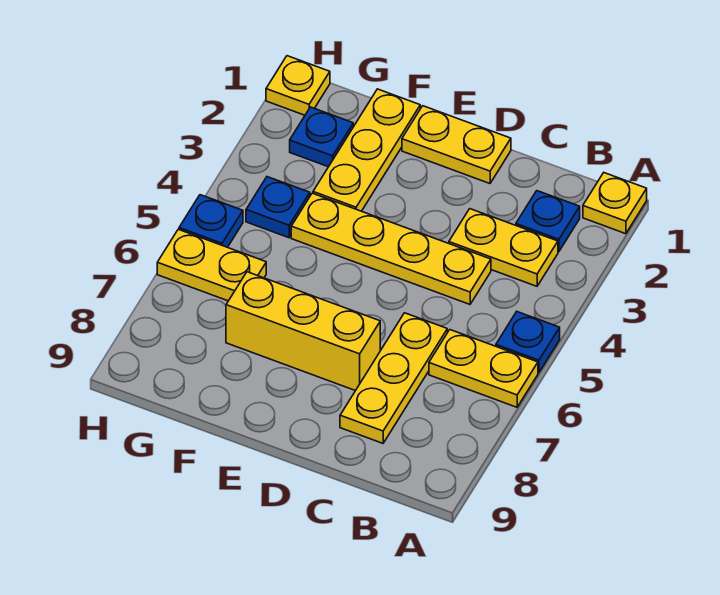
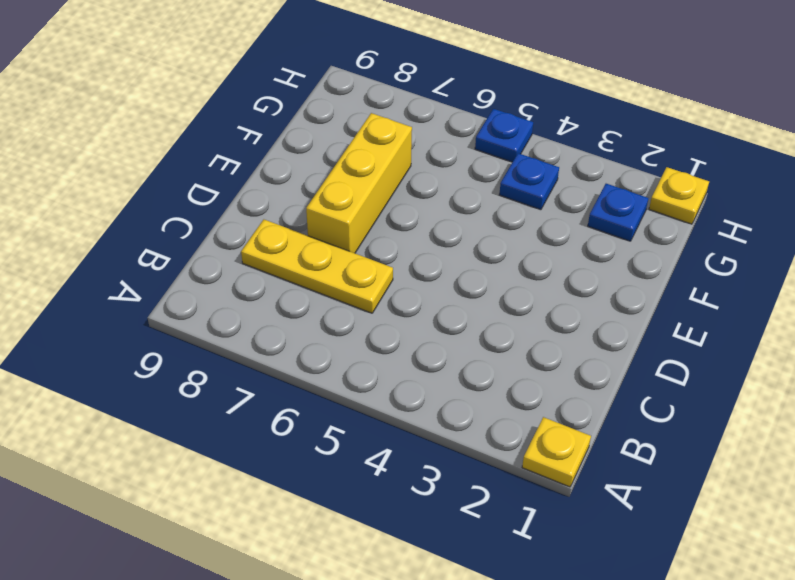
none -> blue 1x1 plate [496,312,560,373]
none -> yellow 1x2 plate [429,330,538,407]
none -> blue 1x1 plate [516,191,580,252]

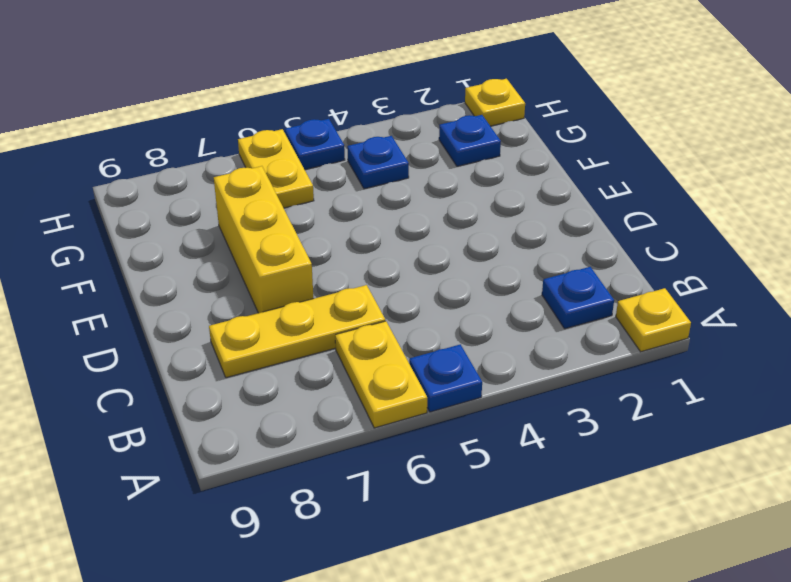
none -> yellow 1x2 plate [449,209,558,286]
none -> yellow 1x4 plate [291,193,491,304]
none -> yellow 1x2 plate [402,106,511,183]

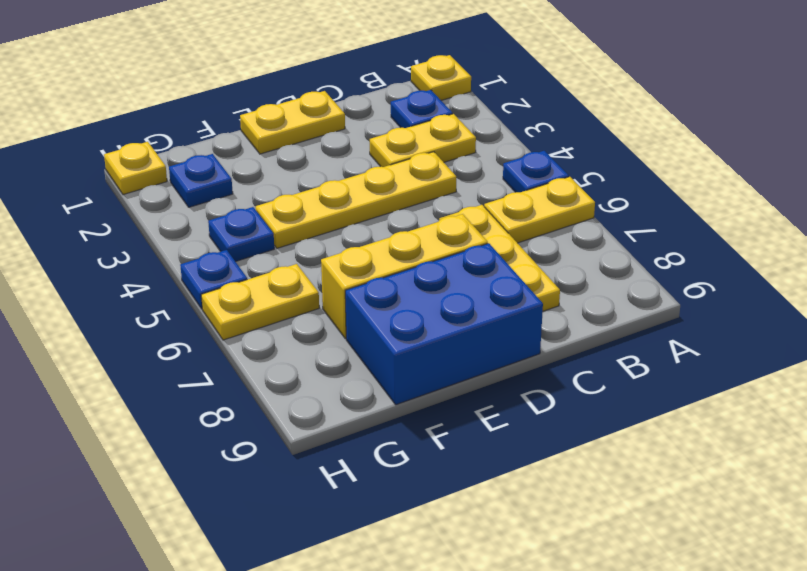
blue 2x3 brick [345,243,543,405] -> none
none -> yellow 1x3 plate [313,89,420,211]

